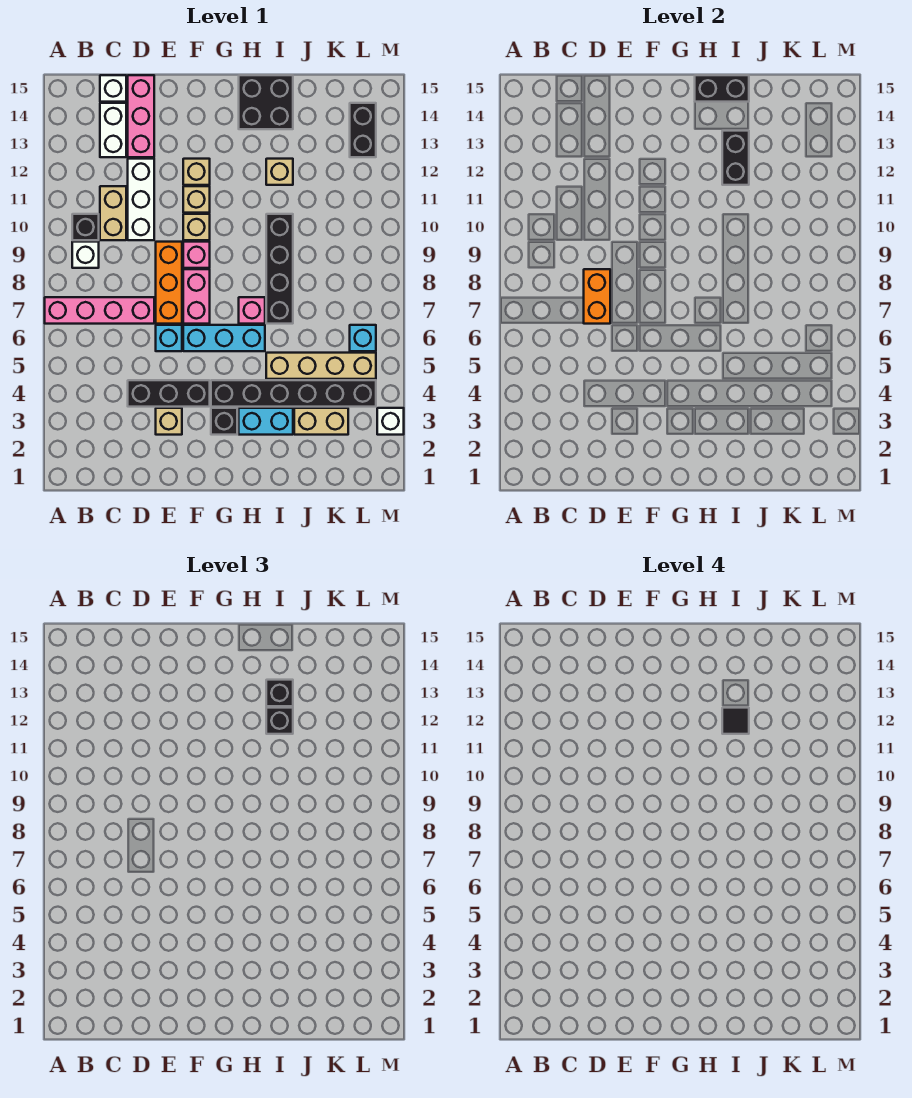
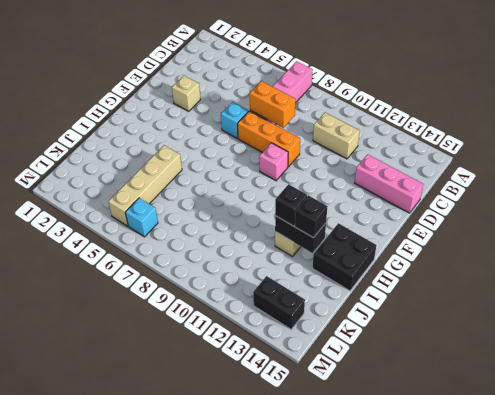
none -> white 1x1 brick [72,242,99,268]
none -> black 1x1 brick [72,214,99,240]
none -> white 1x2 brick [100,103,126,157]
none -> white 1x1 brick [100,75,126,102]

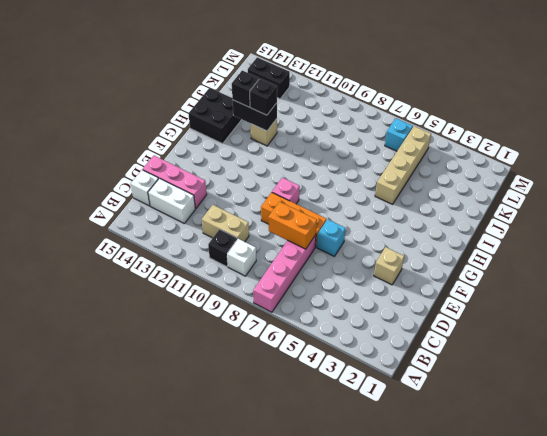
none -> black 1x3 brick [128,380,210,407]
none -> white 1x3 brick [128,159,154,240]
none -> cyan 1x3 brick [183,325,265,351]
none -> pink 1x2 brick [183,269,210,324]

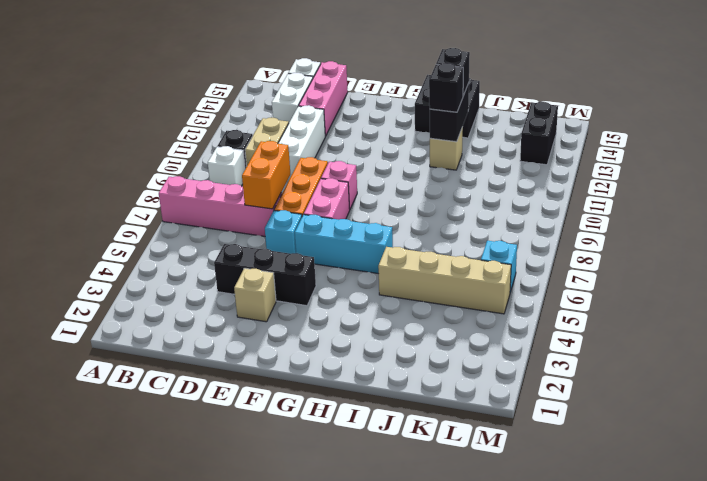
none -> tan 1x1 brick [183,214,210,240]
none -> tan 1x1 brick [183,186,210,213]
none -> tan 1x1 brick [183,159,210,185]
none -> black 1x1 brick [211,408,237,435]

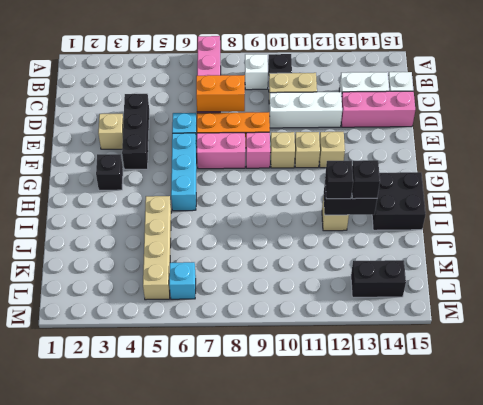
none -> black 1x6 brick [211,380,376,407]
none -> cyan 1x2 brick [239,408,293,435]
none -> pink 1x1 brick [239,297,265,324]
none -> black 1x4 brick [266,214,293,324]

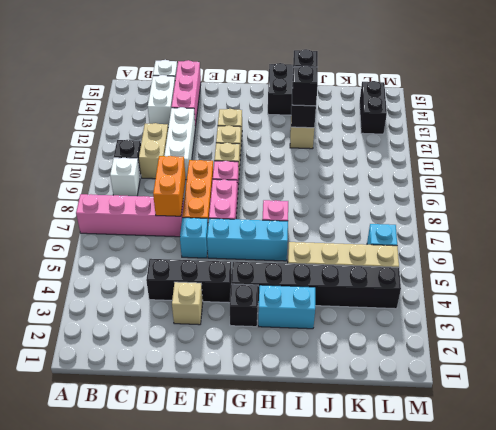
none -> black 1x4 brick [266,214,293,324]
none -> tan 1x2 brick [294,408,348,435]
none -> white 1x1 brick [377,408,404,435]
none -> black 1x2 brick [695,75,749,102]

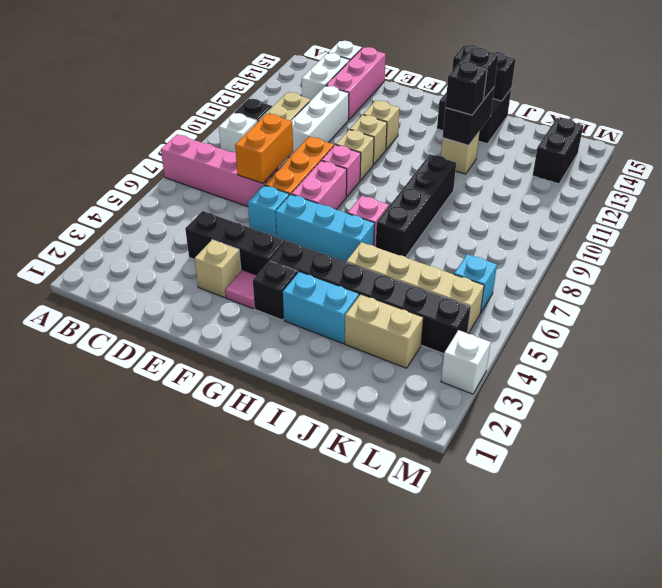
pink 1x1 tile [225,270,257,309] -> none
none -> black 1x1 tile [722,708,749,734]

